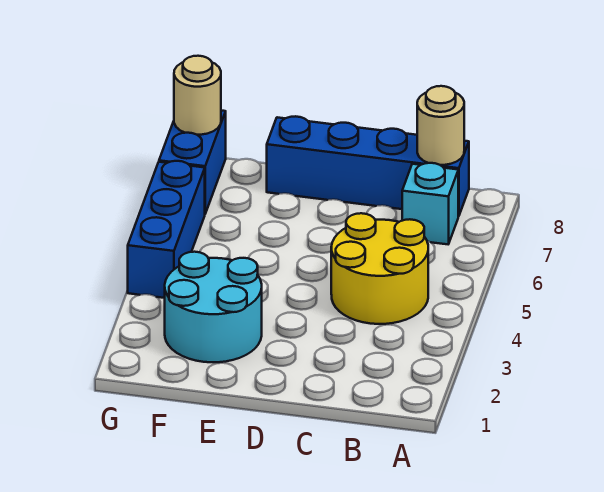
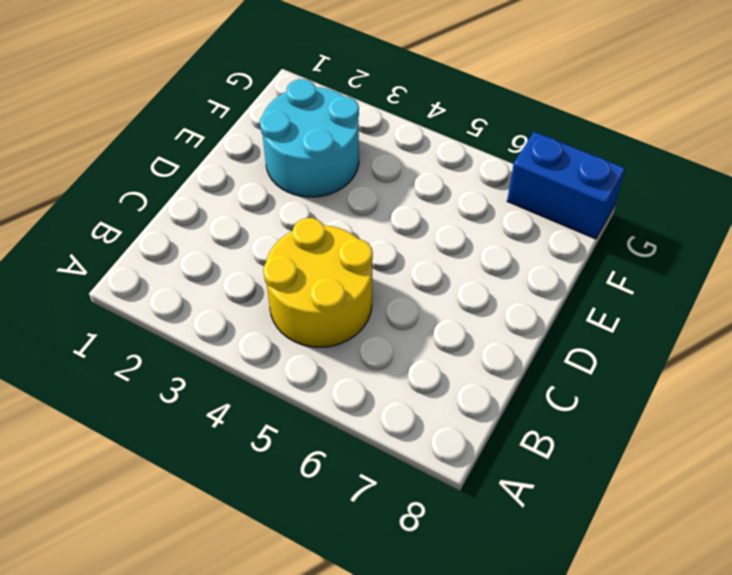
none -> cyan 1x1 brick [402,163,458,244]
none -> blue 1x4 brick [267,116,469,216]

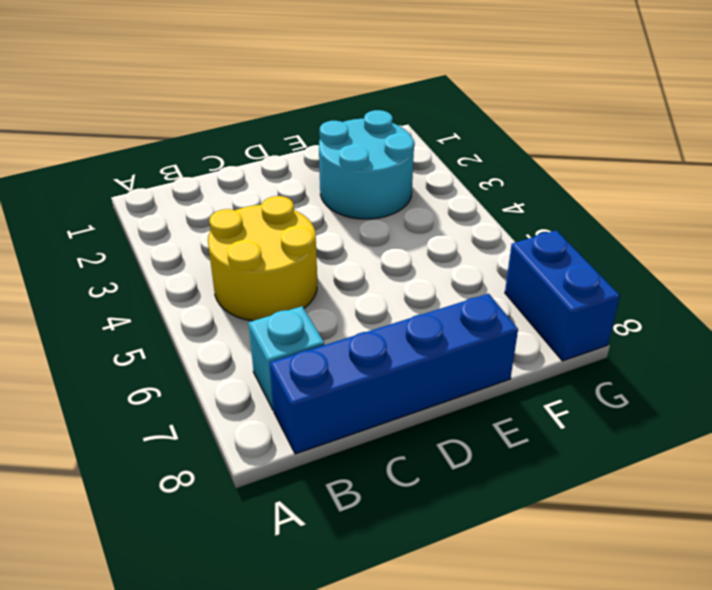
none -> blue 1x3 brick [128,161,205,298]
none -> tan 1x1 round brick [417,86,464,165]

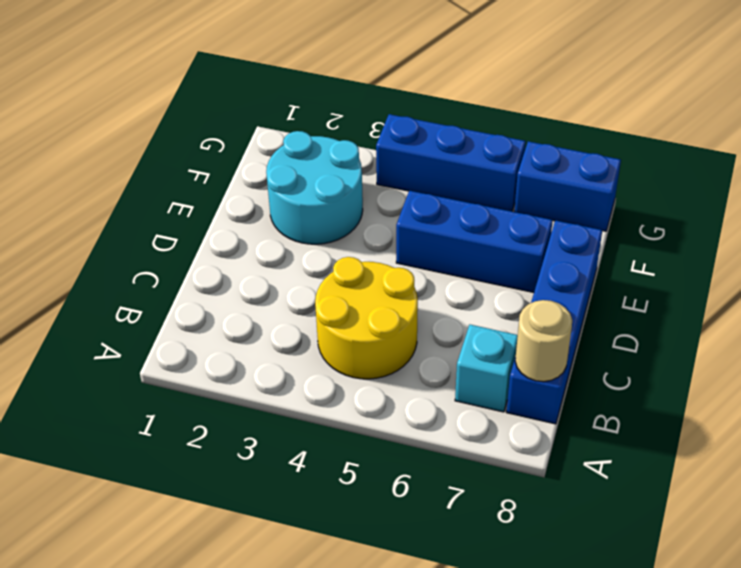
blue 1x3 brick [396,191,553,292] -> none
none -> tan 1x1 round brick [174,56,221,135]

